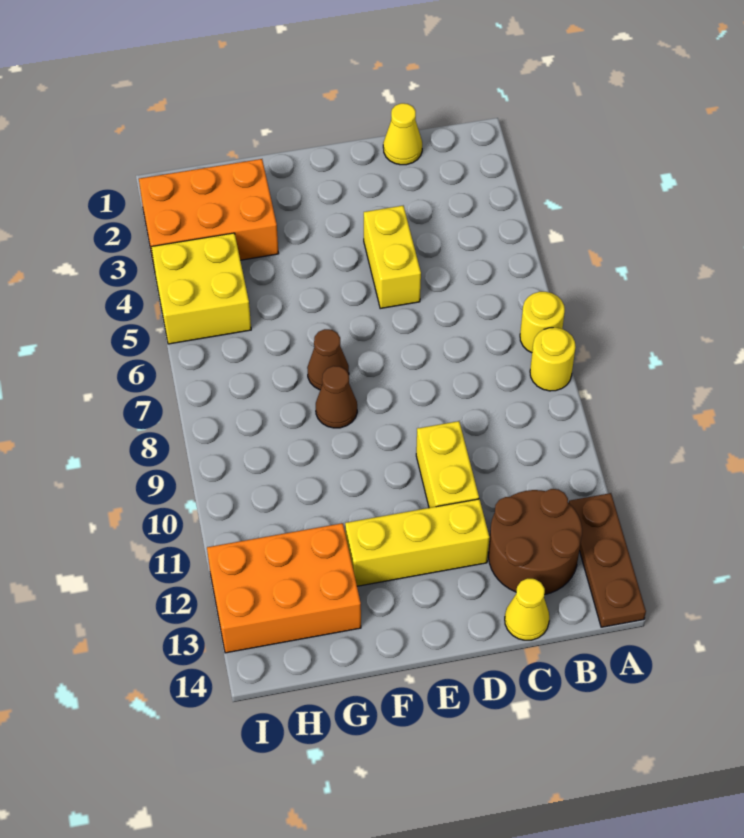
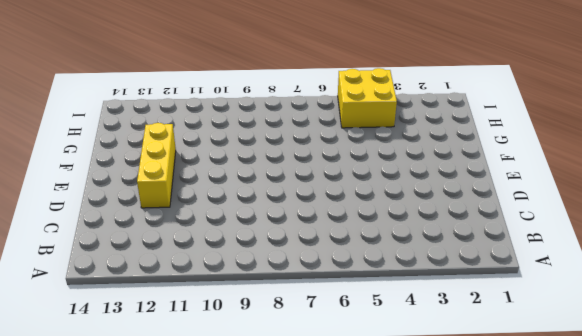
none -> yellow 1x1 round brick [520,292,565,353]
none -> yellow 1x1 round brick [530,328,575,391]
none -> brown 1x3 plate [569,493,646,627]

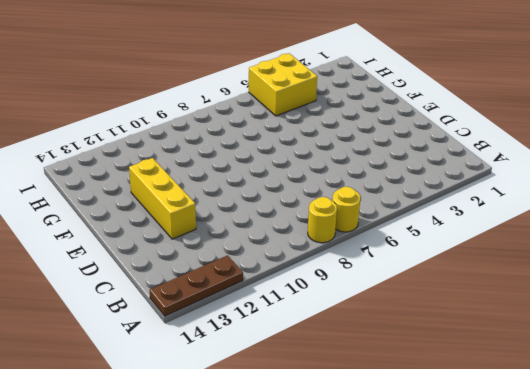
none -> brown 2x2 round brick [488,489,582,595]
none -> yellow 1x1 cone [383,103,422,165]
none -> yellow 1x1 cone [505,579,549,640]

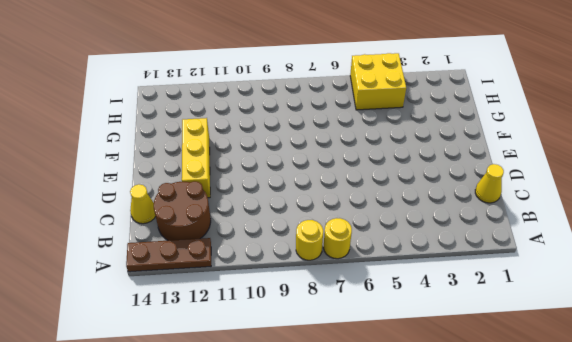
none -> yellow 1x2 brick [364,206,421,308]
none -> yellow 1x2 brick [416,421,479,508]
none -> brown 1x1 cone [307,329,349,390]

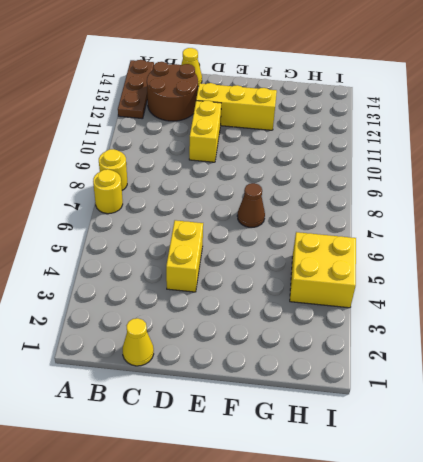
none -> brown 1x1 cone [316,366,357,428]
none -> orange 2x3 brick [139,159,279,265]
none -> orange 2x3 brick [207,523,361,653]

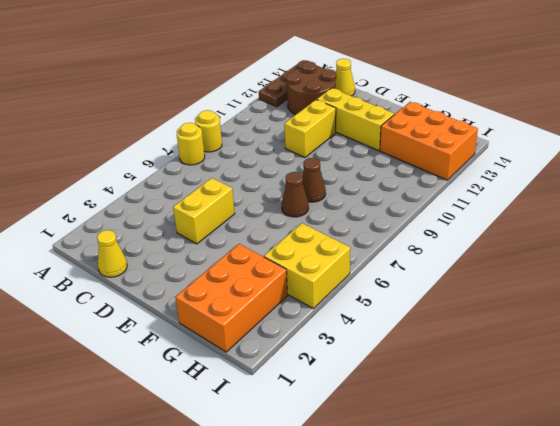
orange 2x3 brick [175,244,288,352] -> orange 2x3 brick turned to [139,159,279,265]

